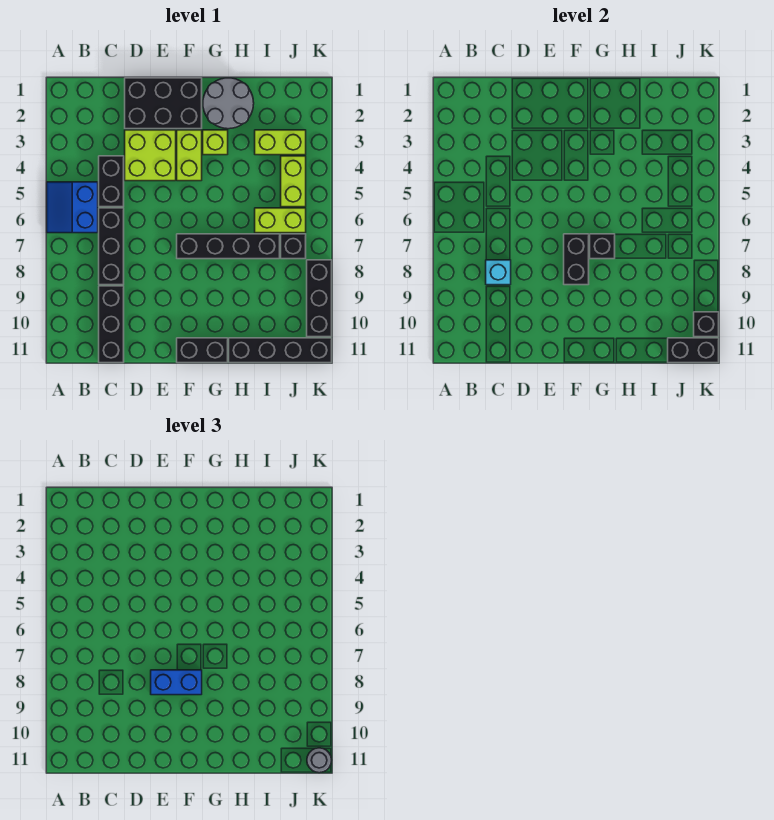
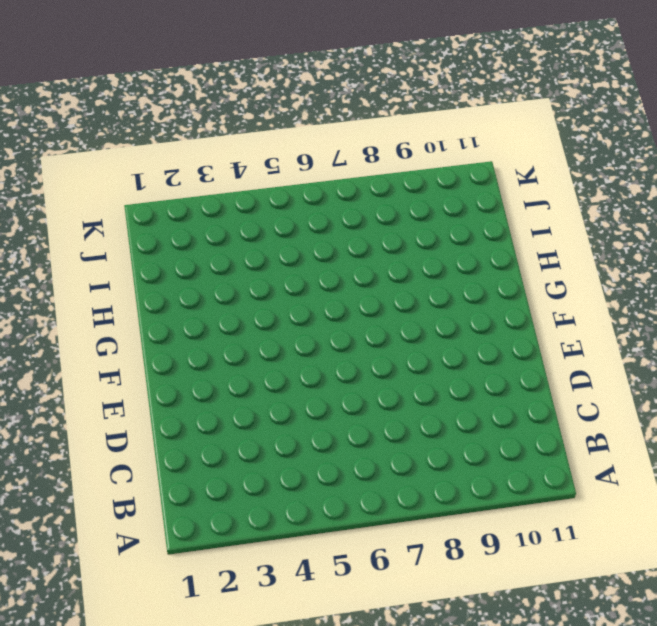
none -> blue 2x2 slope [47,182,98,233]
none -> black 1x2 brick [99,156,124,207]
none -> black 1x3 brick [99,208,124,285]

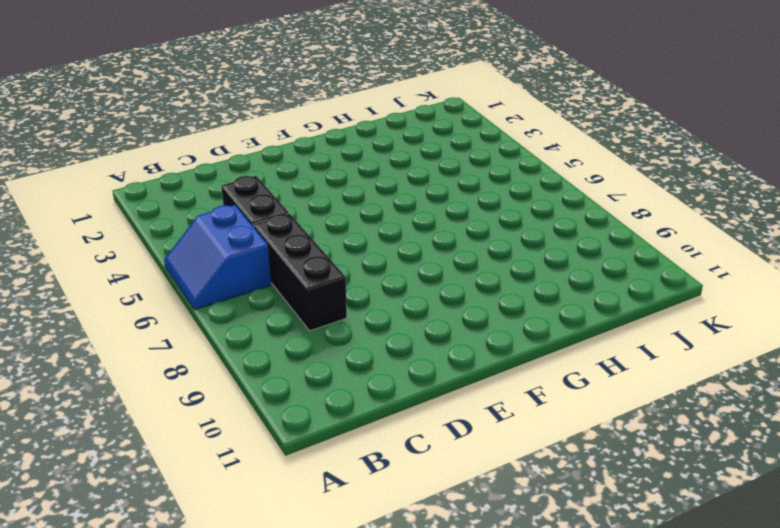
none -> black 1x3 brick [99,286,124,363]
none -> black 2x3 brick [125,78,202,129]
none -> lime 2x2 brick [125,130,176,181]

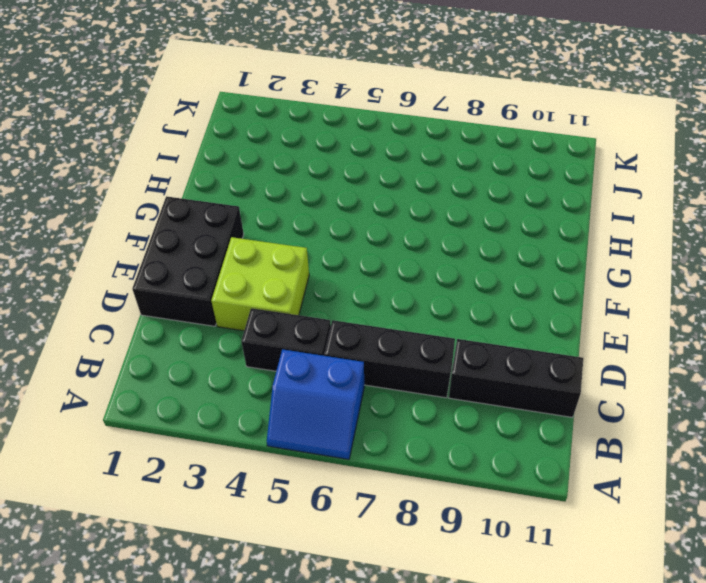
none -> lime 1x2 brick [177,130,202,181]
none -> black 1x4 brick [177,234,280,259]
none -> black 1x2 brick [177,338,228,363]

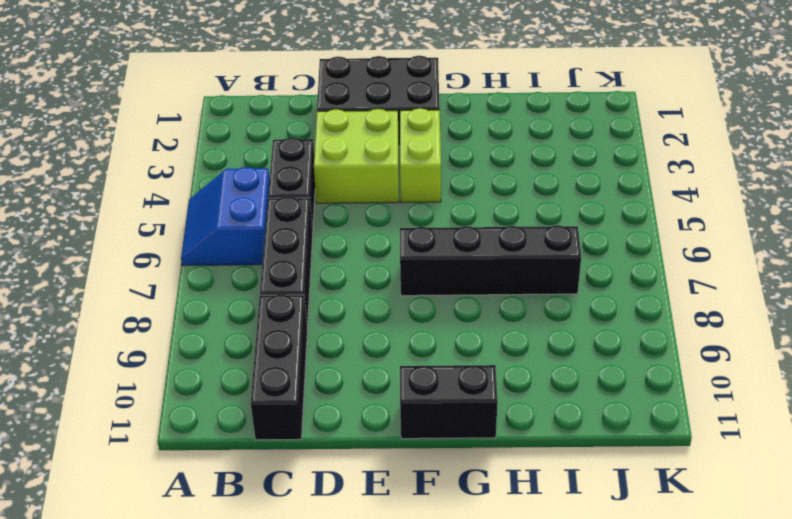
none -> grey 2x2 round brick [203,78,254,129]
none -> lime 1x1 brick [203,130,228,155]
none -> black 1x4 brick [229,338,332,363]

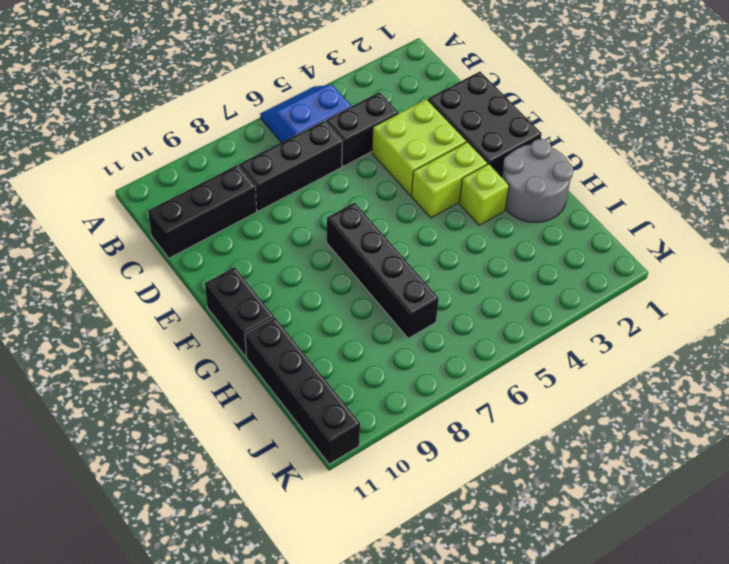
none -> lime 1x2 brick [255,130,306,155]
none -> lime 1x2 brick [255,208,306,233]
none -> lime 1x2 brick [281,156,306,207]

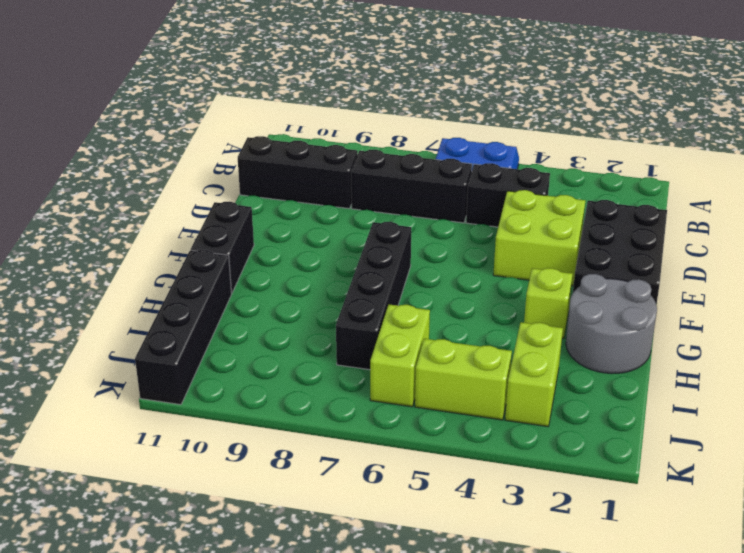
none -> lime 1x2 brick [177,130,202,181]
none -> black 1x1 brick [281,234,306,259]
none -> black 1x3 brick [307,260,332,337]

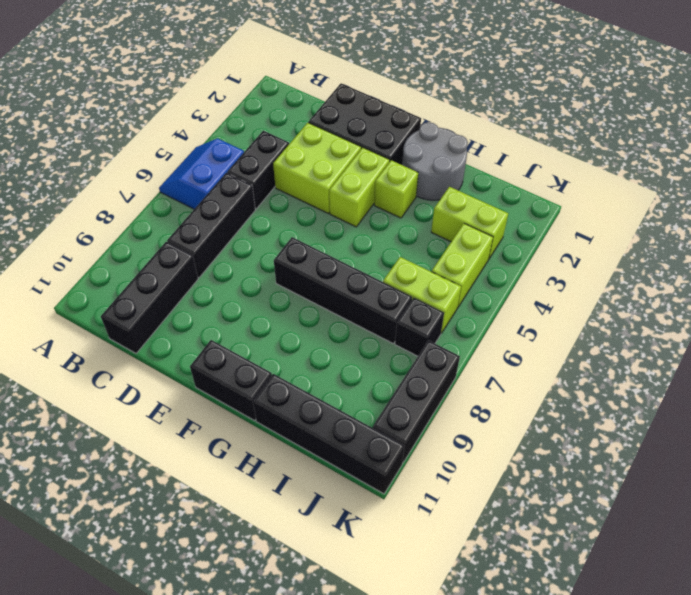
none -> cyan 1x1 brick [486,260,511,285]
none -> black 1x2 brick [564,234,589,285]
none -> black 1x1 brick [590,234,615,259]

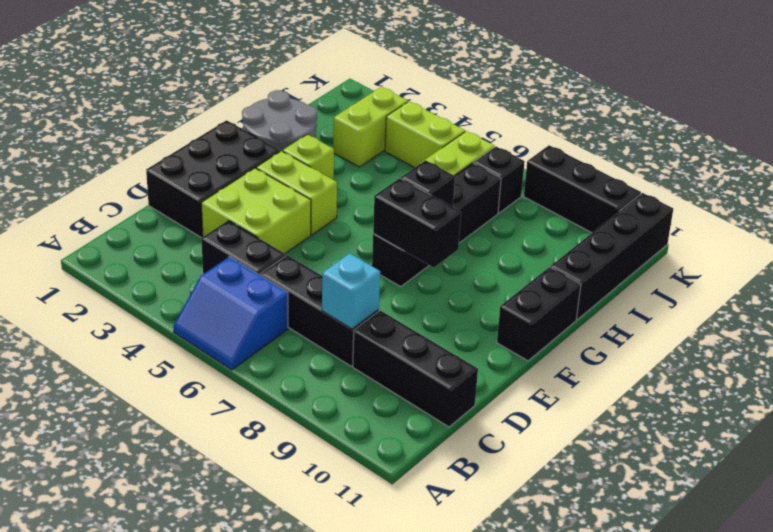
none -> black 1x2 brick [668,338,719,363]
none -> black 1x1 brick [694,312,719,337]
none -> blue 1x2 brick [151,670,202,695]

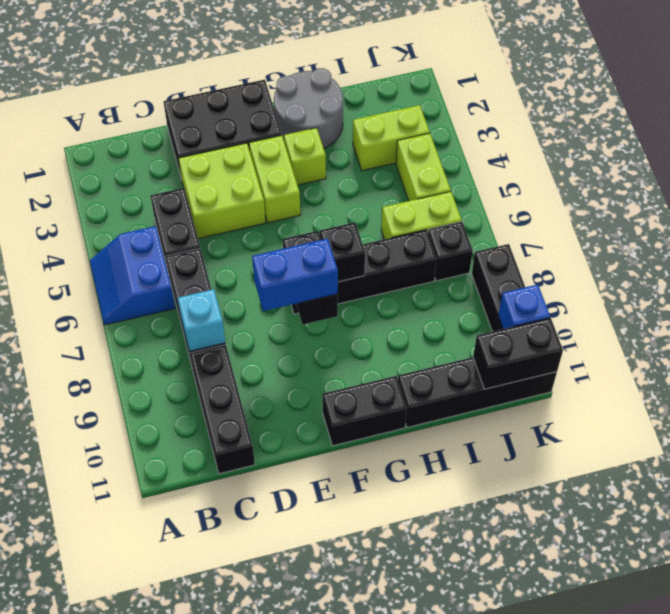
blue 1x1 brick [498,284,550,329] -> black 1x1 brick [694,312,719,337]
none -> grey 1x1 round brick [307,748,332,773]

